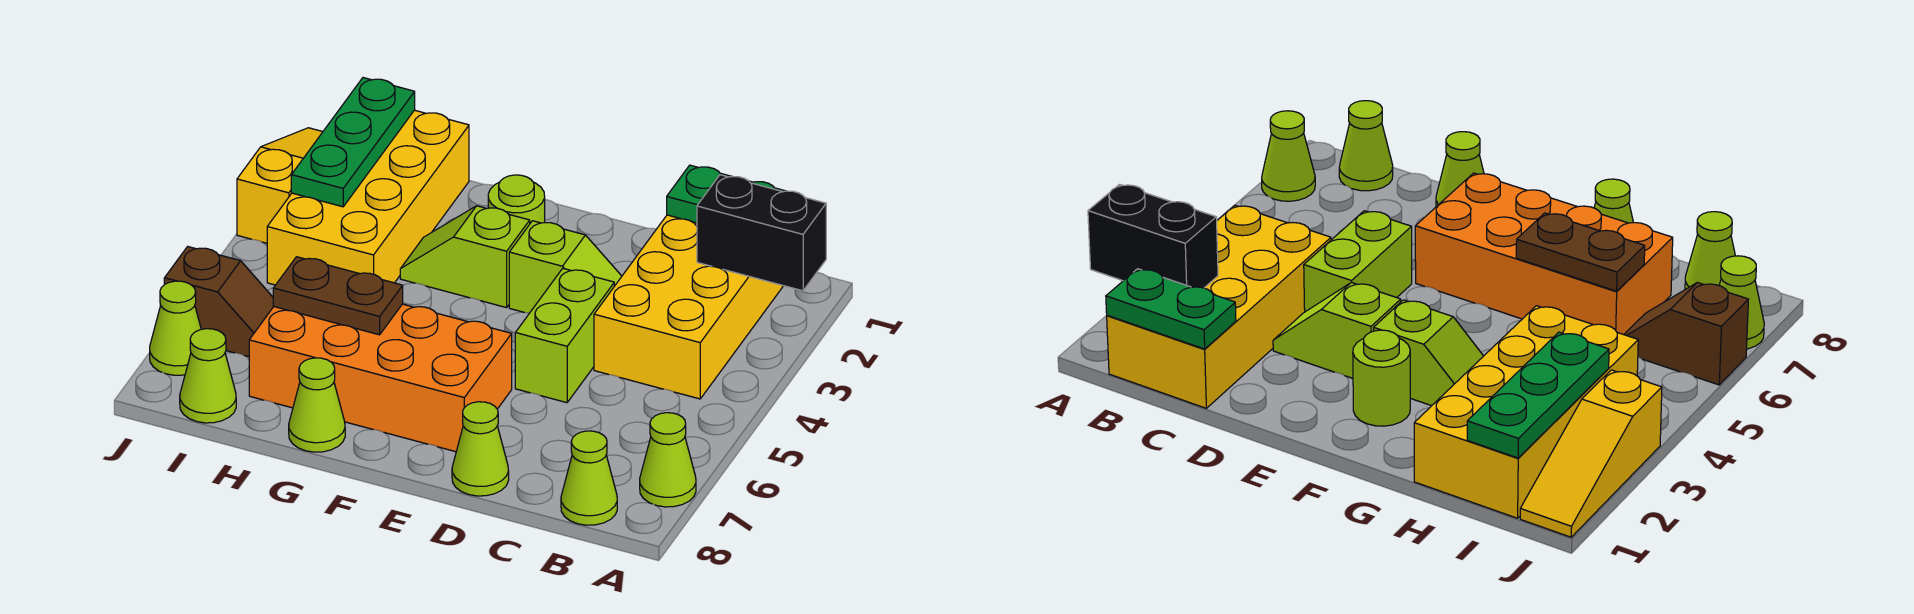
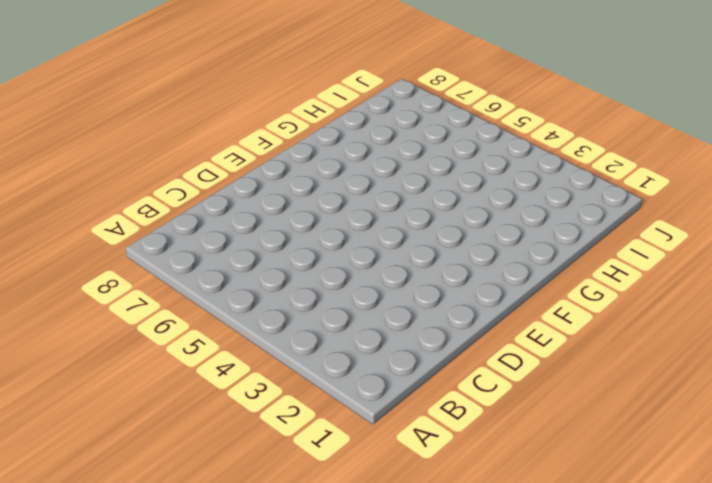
none -> lime 1x1 cone [640,413,696,507]
none -> yellow 2x4 brick [594,215,783,399]
none -> lime 1x1 cone [561,431,617,525]

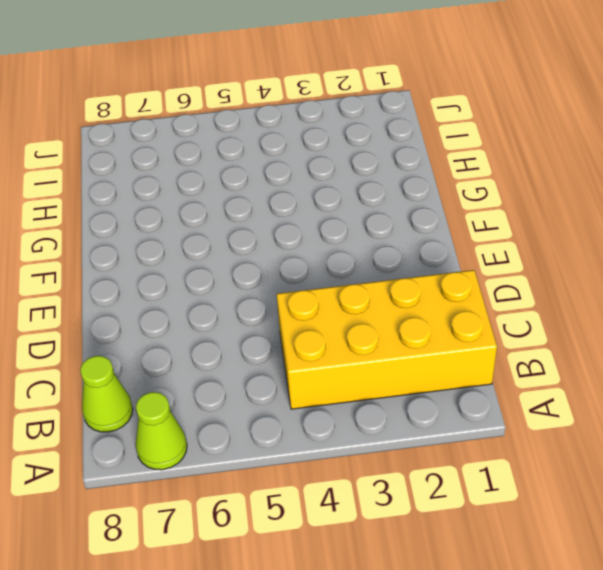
none -> lime 1x2 slope [509,221,622,313]
none -> lime 1x2 brick [515,268,614,403]
none -> lime 1x1 cone [452,402,509,496]

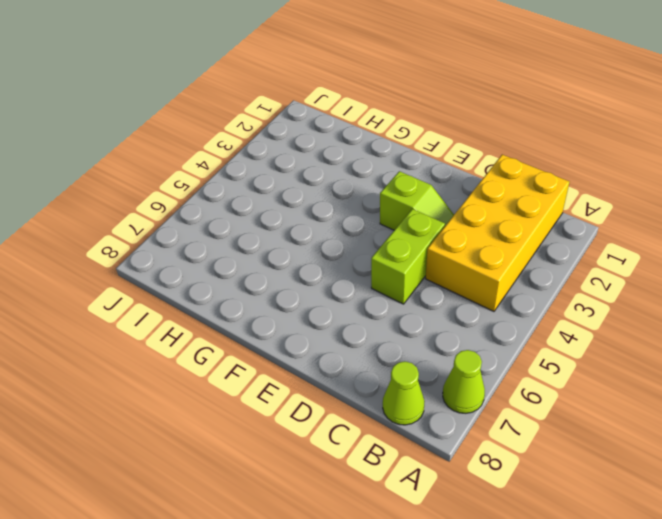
none -> lime 1x1 cone [452,402,509,496]
none -> orange 2x4 brick [249,304,512,452]
none -> lime 1x1 round brick [488,175,545,223]

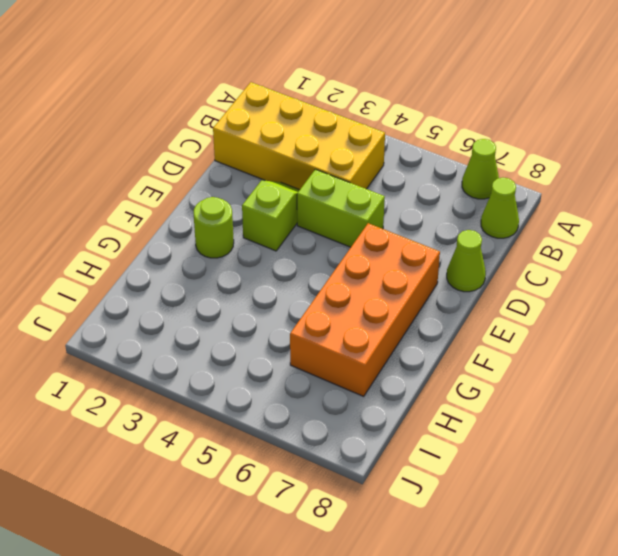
none -> lime 1x2 slope [400,206,530,308]
none -> lime 1x1 cone [289,358,345,452]
none -> yellow 2x4 brick [267,110,469,285]

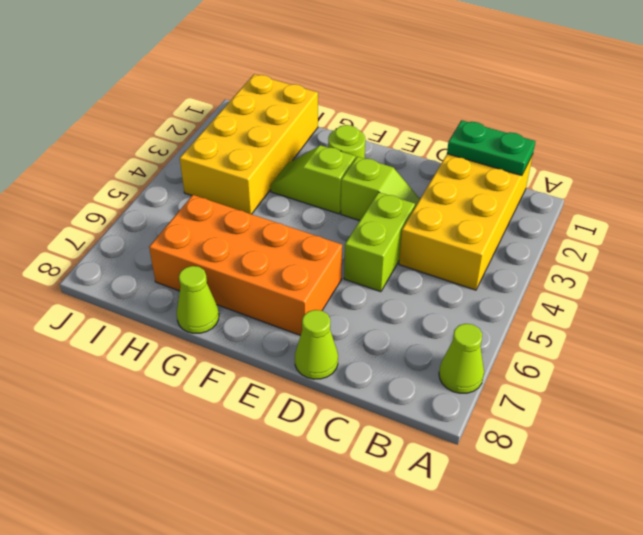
none -> lime 1x1 cone [561,431,617,525]
none -> brown 1x2 slope [164,247,274,357]
none -> lime 1x1 cone [180,329,236,423]

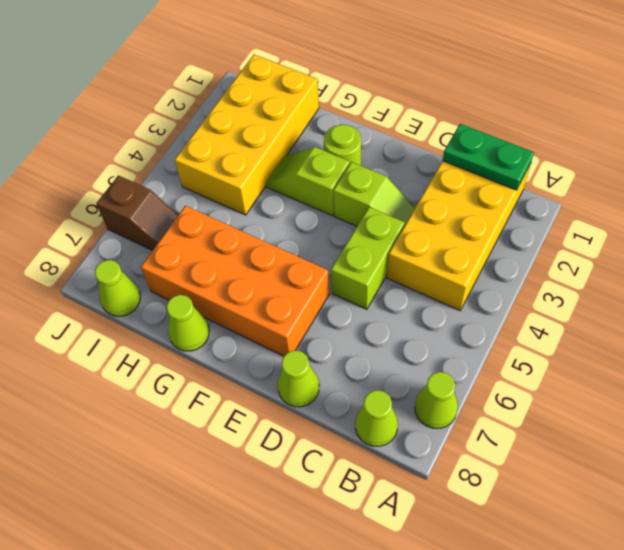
none -> yellow 1x3 slope [237,128,322,243]
none -> lime 1x1 cone [150,281,201,375]
none -> black 1x2 brick [697,175,826,291]

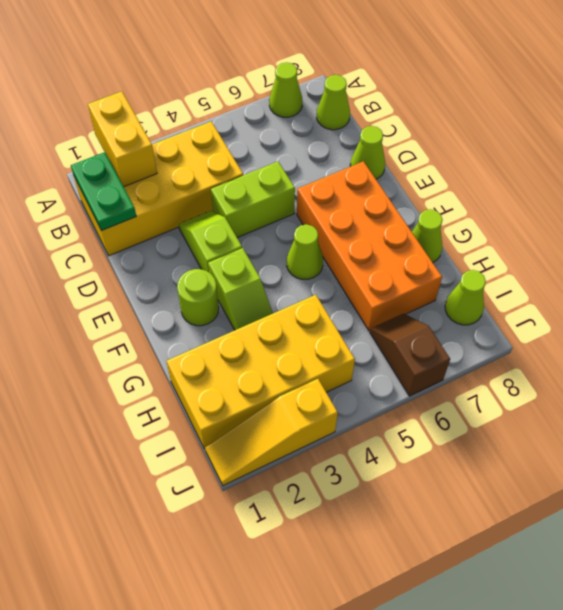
yellow 1x2 brick [88,91,157,187] -> black 1x2 brick [697,175,826,291]
lime 1x1 cone [287,224,323,279] -> lime 1x1 cone moved to [150,281,201,375]
none -> brown 1x2 plate [273,257,403,335]
none -> green 1x3 plate [291,78,415,207]

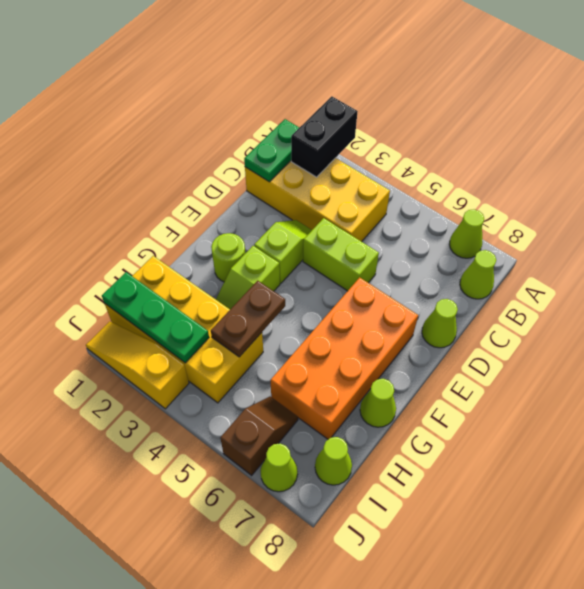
brown 1x2 plate [211,281,285,357] -> brown 1x2 plate moved to [273,257,403,335]

